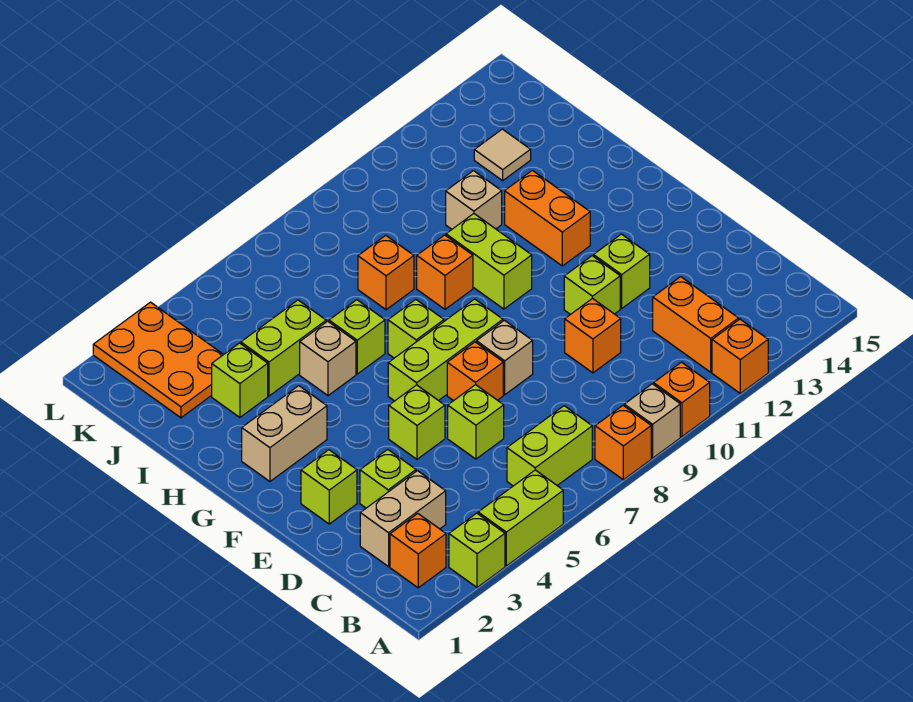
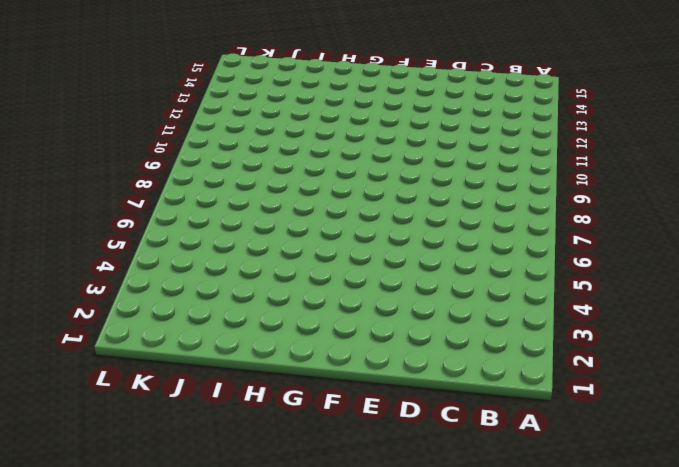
none -> lime 1x1 brick [449,513,505,588]
none -> lime 1x2 brick [478,470,563,566]
none -> orange 1x1 brick [595,406,651,480]
none -> tan 1x1 brick [624,384,680,458]

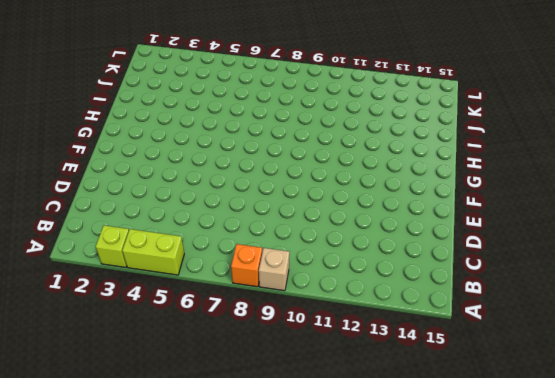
none -> orange 1x1 brick [654,362,710,437]
none -> orange 1x1 brick [712,319,768,393]
none -> orange 1x1 brick [390,514,446,588]
none -> lime 1x2 brick [507,406,592,486]

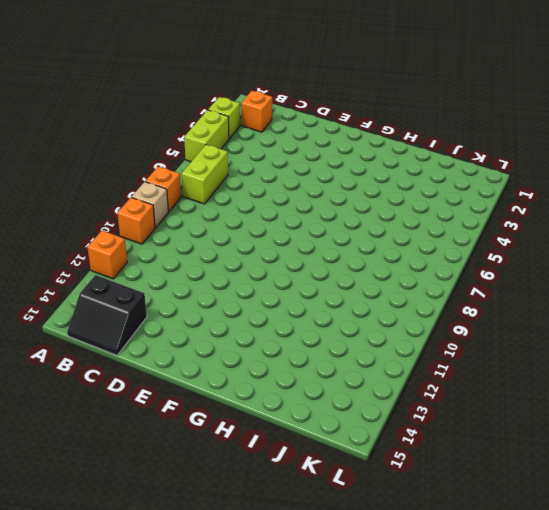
black 2x2 slope [67,275,147,355] -> none
none -> orange 1x2 brick [653,277,739,372]
none -> tan 1x2 brick [360,471,446,567]
none -> lime 1x1 brick [360,449,416,508]
none -> lime 1x1 brick [448,385,504,459]

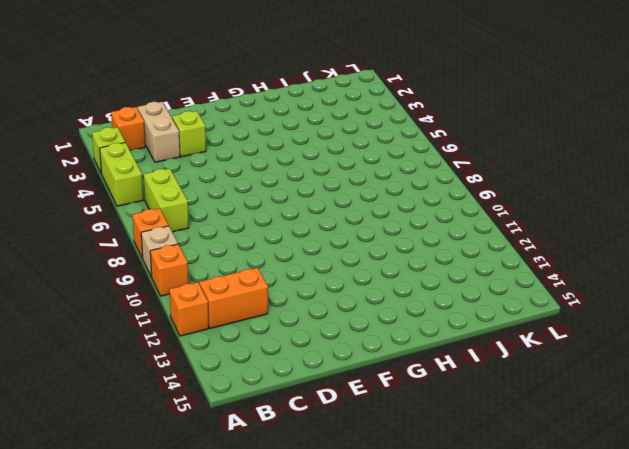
none -> lime 1x1 brick [448,385,504,459]
none -> orange 1x1 brick [565,298,621,373]
none -> lime 1x1 brick [301,450,357,524]
none -> lime 1x1 brick [389,385,445,459]

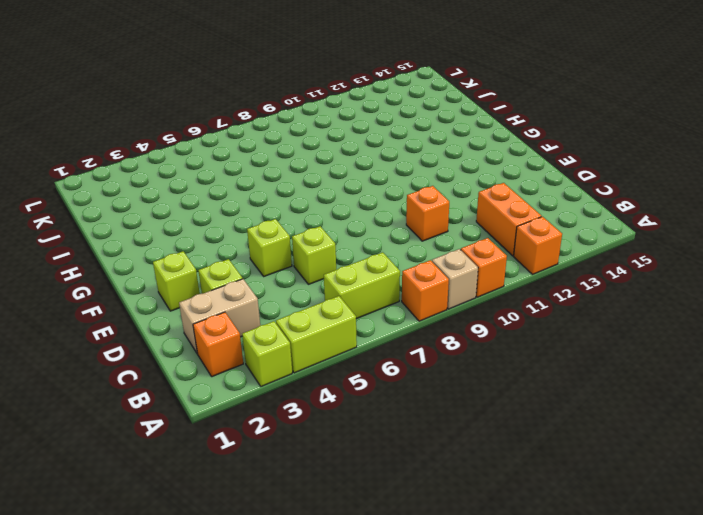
none -> orange 1x1 brick [447,342,503,401]
none -> tan 1x1 brick [477,320,533,395]
none -> lime 1x1 brick [564,256,620,315]
none -> lime 1x1 brick [594,234,650,308]

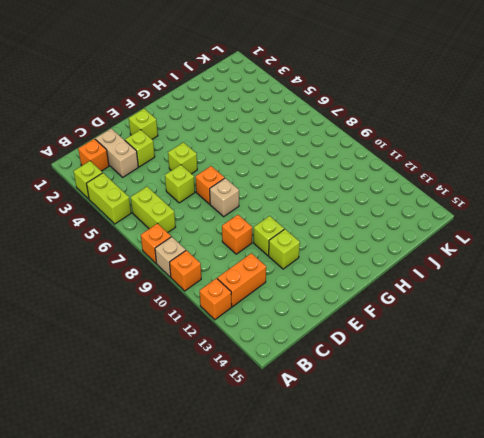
none -> lime 1x3 brick [388,299,503,401]
none -> tan 1x2 brick [242,386,327,481]
none -> lime 1x1 brick [388,299,444,358]
none -> lime 1x2 brick [446,214,532,309]

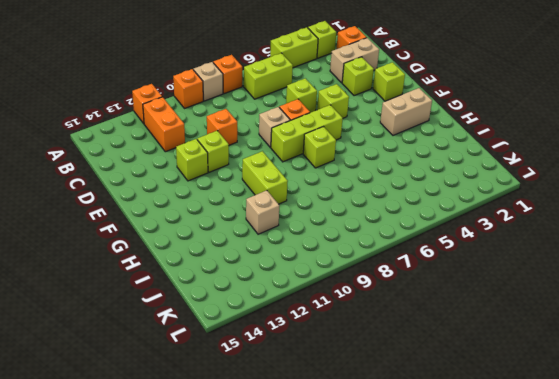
none -> orange 1x2 brick [505,170,590,266]
none -> tan 1x1 brick [300,321,356,396]
none -> lime 1x1 brick [329,300,385,374]
none -> orange 1x1 brick [417,235,473,309]

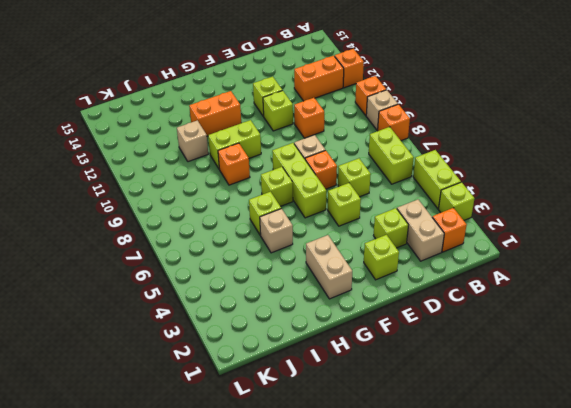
none -> lime 1x1 brick [212,343,268,417]
none -> lime 1x2 brick [241,300,326,396]
none -> orange 1x1 brick [358,235,414,310]
none -> orange 2x3 plate [93,302,224,418]

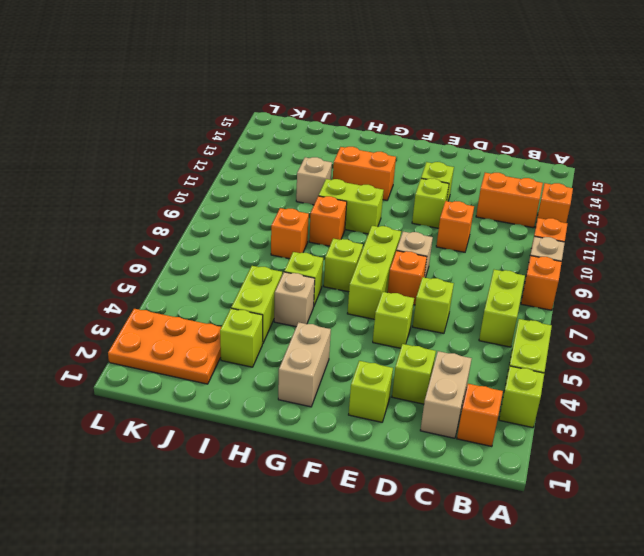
none -> tan 1x1 tile [474,129,531,181]

